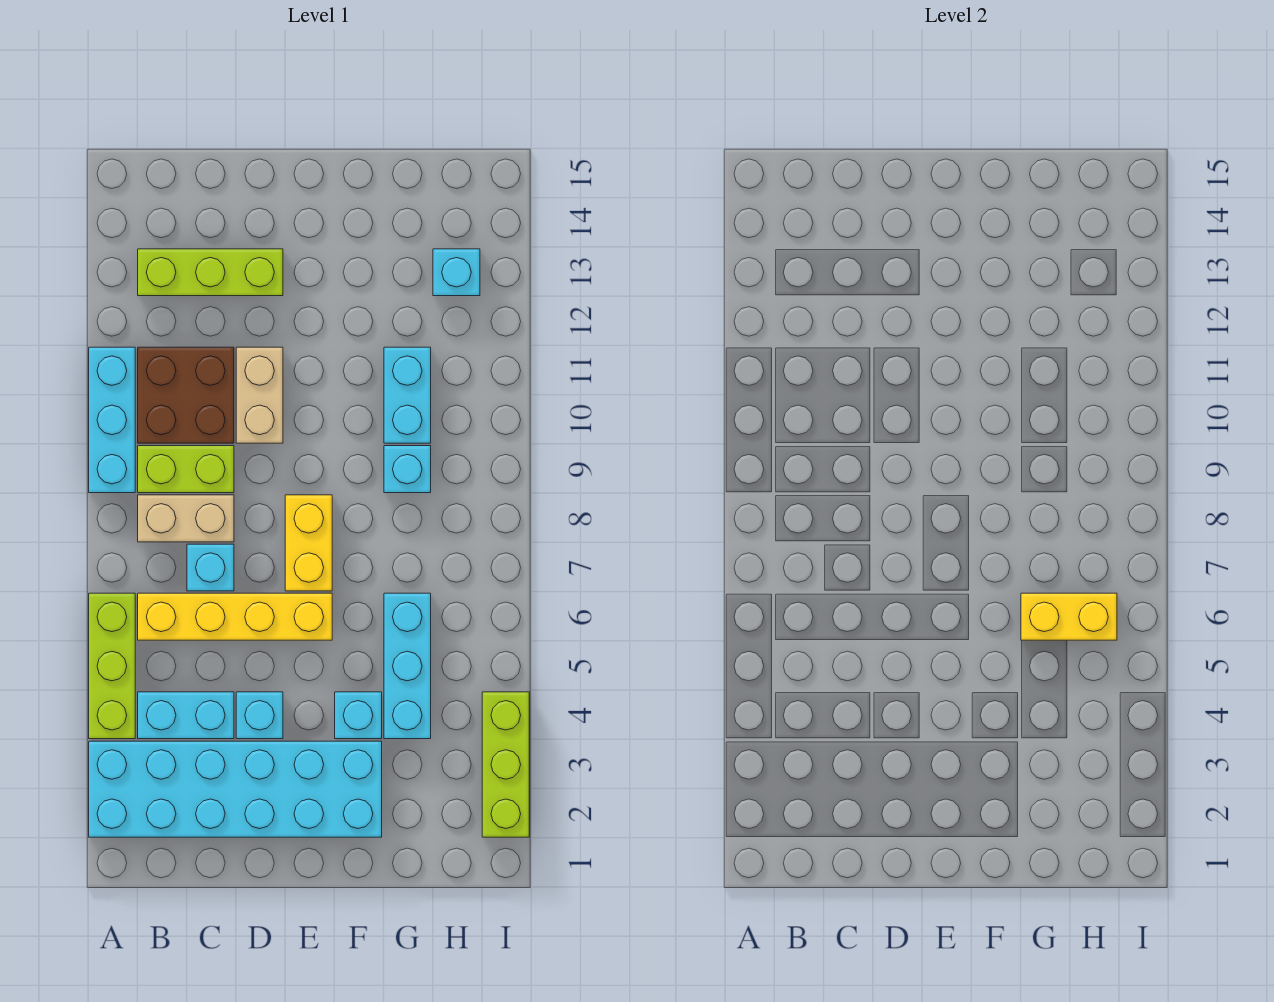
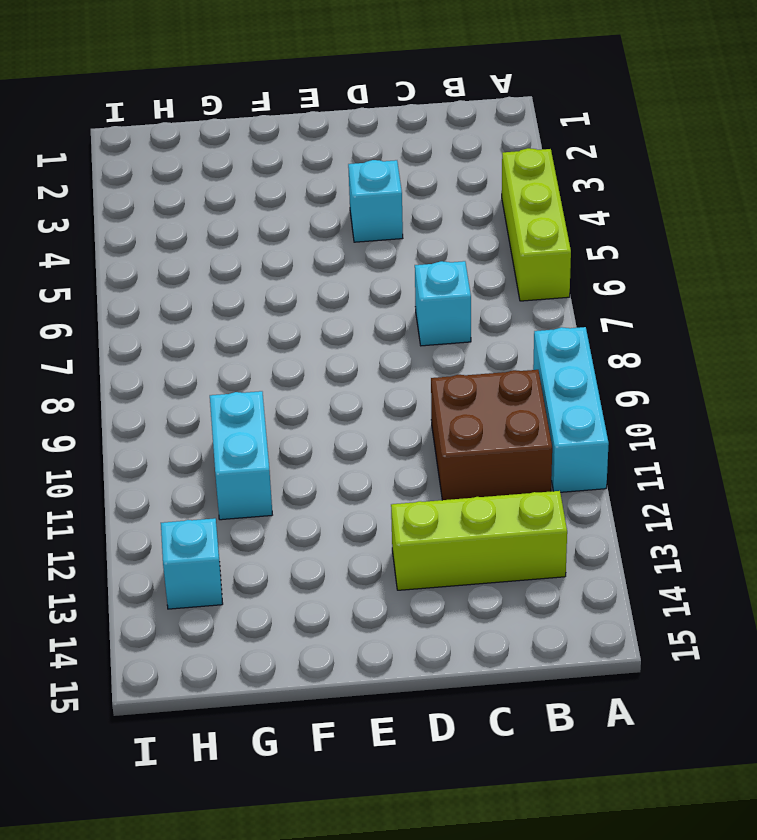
none -> cyan 2x6 brick [89,741,382,837]
none -> cyan 1x2 brick [138,692,234,739]
none -> yellow 1x4 brick [138,593,332,640]

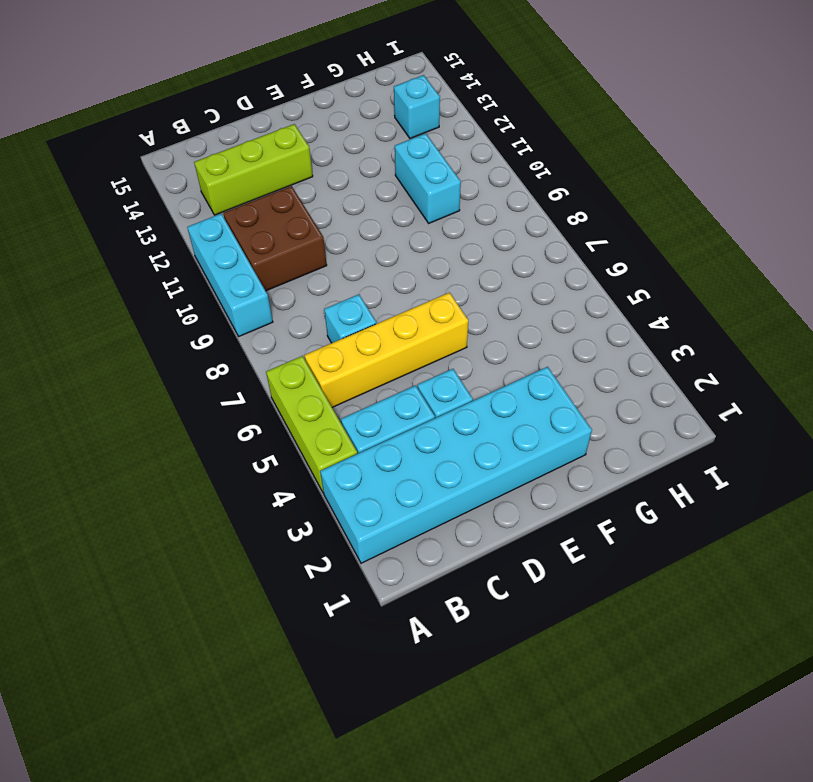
none -> tan 1x2 brick [138,495,234,542]
none -> lime 1x2 brick [138,446,234,493]
none -> tan 1x2 brick [236,347,283,443]

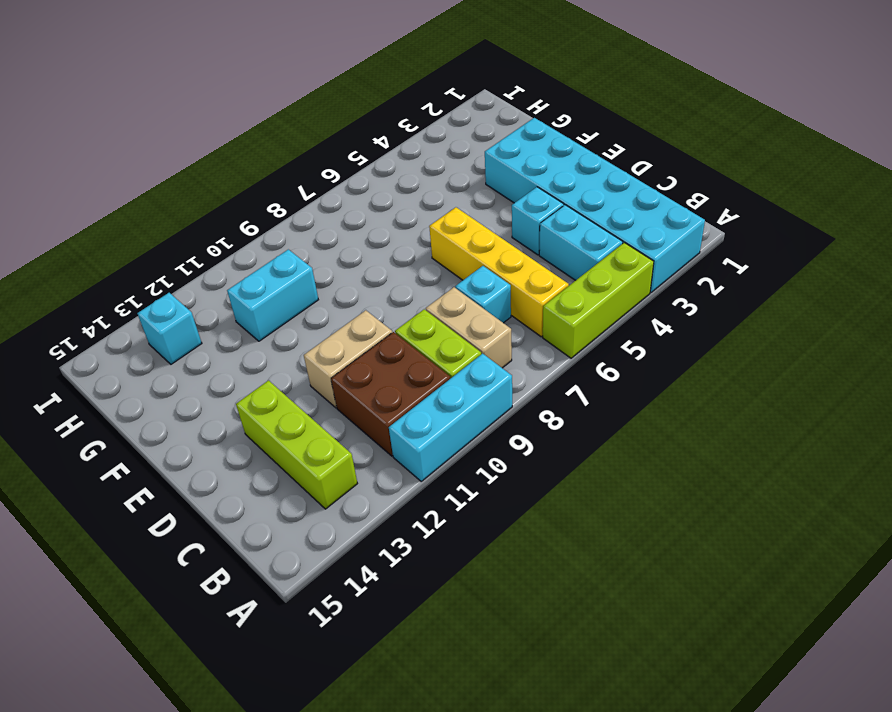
none -> yellow 1x2 brick [285,495,332,591]
none -> cyan 1x1 brick [335,692,382,739]
none -> cyan 1x3 brick [384,593,431,739]

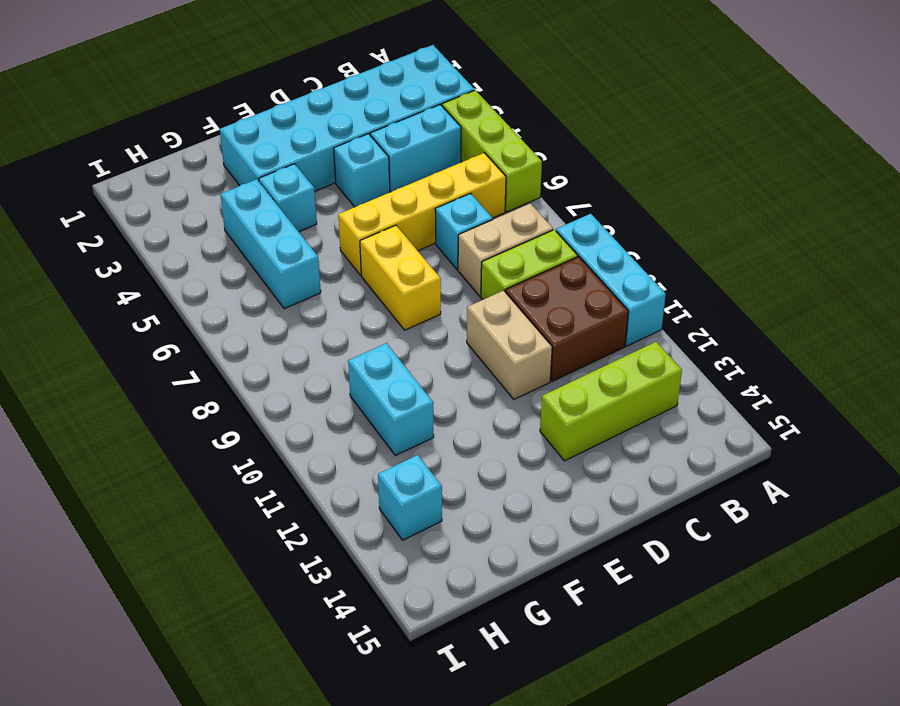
none -> cyan 1x1 brick [384,446,431,493]
none -> lime 1x3 brick [482,692,529,837]
none -> yellow 1x2 brick [1021,593,1117,640]

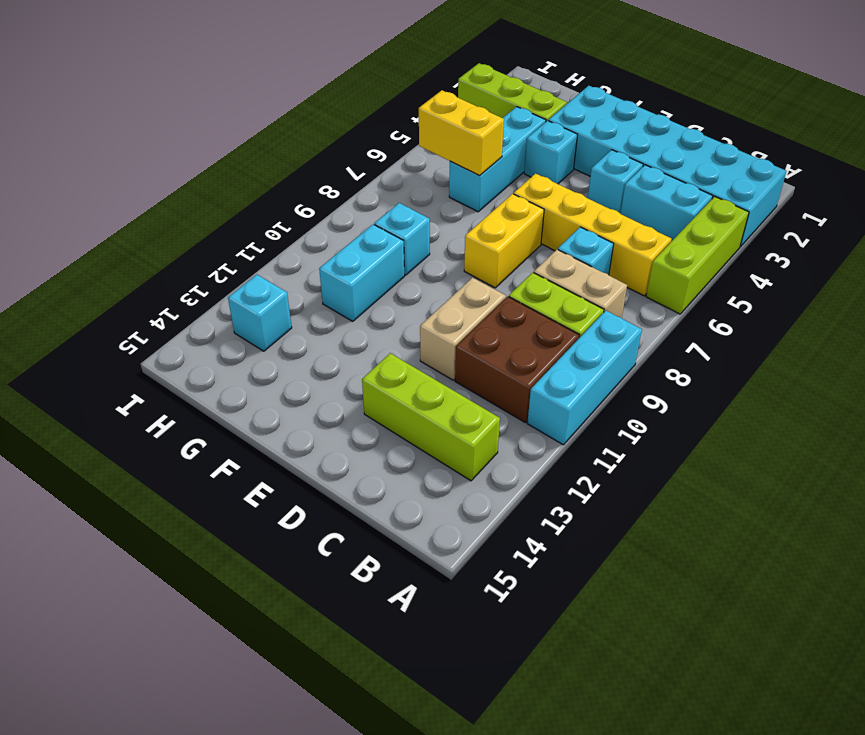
lime 1x3 brick [458,63,567,121] -> lime 1x3 brick turned to [482,692,529,837]

